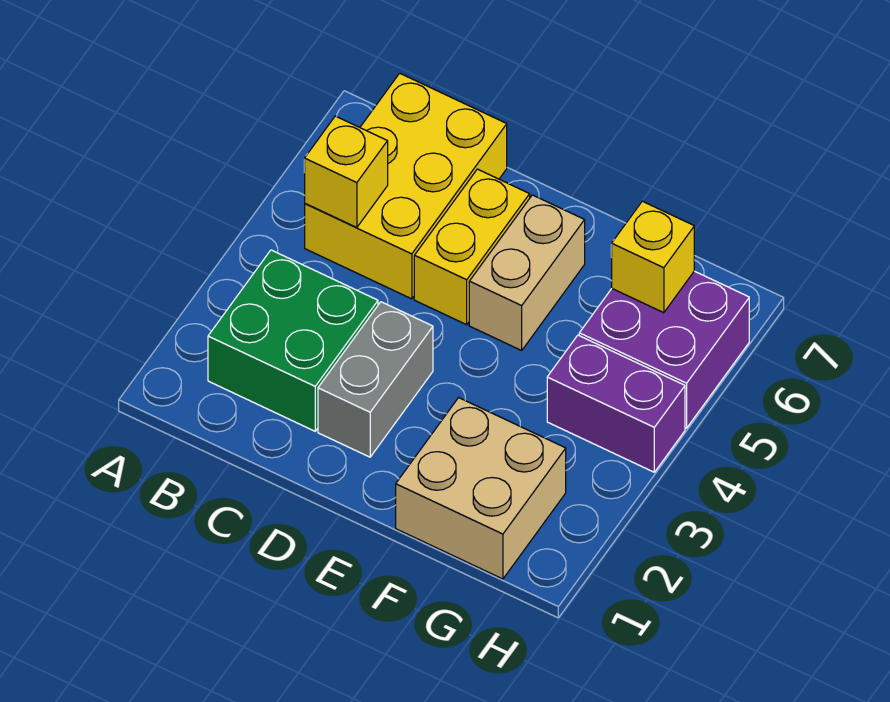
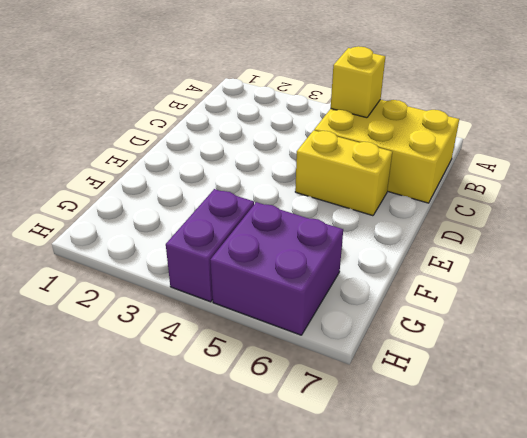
none -> green 2x2 brick [208,250,378,431]
none -> grey 1x2 brick [318,302,433,457]

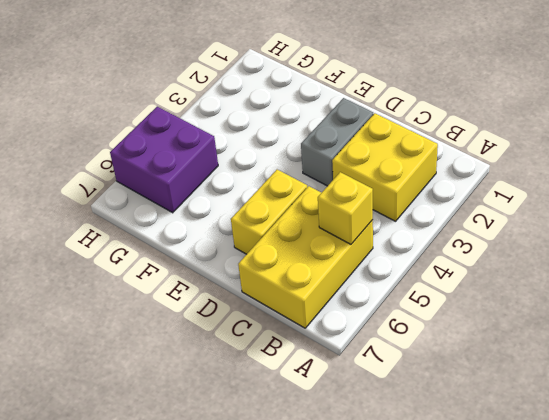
yellow 2x2 brick [332,113,438,221] -> green 2x2 brick [208,250,378,431]
none -> tan 1x2 brick [469,195,585,350]
none -> tan 2x2 brick [396,398,566,579]

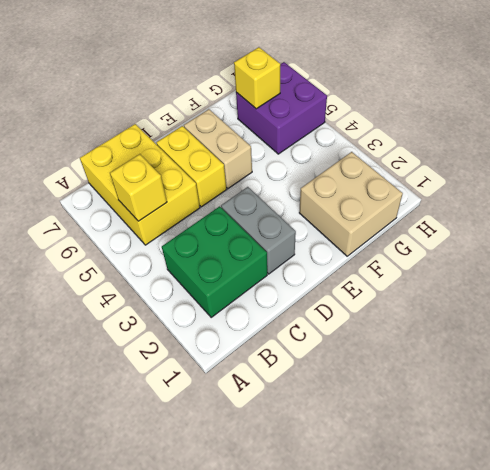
none -> purple 1x2 brick [547,335,685,472]

